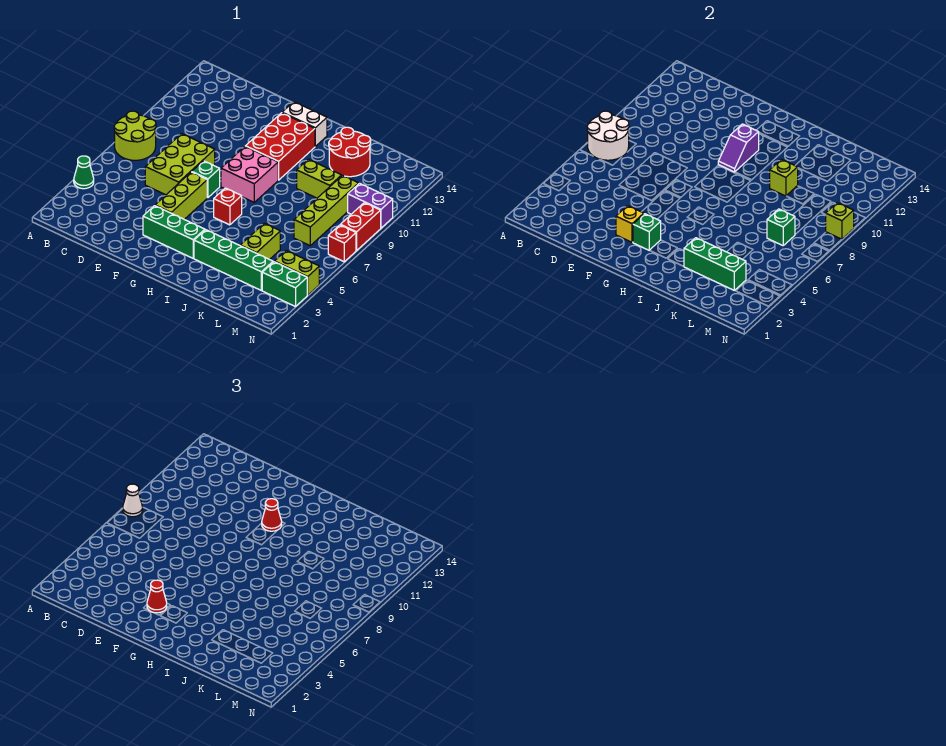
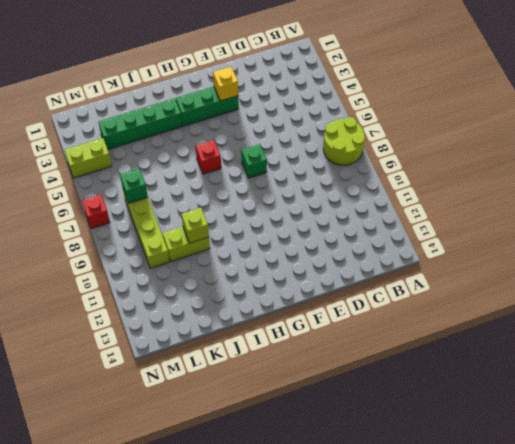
none -> green 1x1 cone [74,156,94,189]
none -> lime 2x3 brick [145,134,215,195]
none -> lime 1x3 brick [155,172,207,219]
none -> pink 2x2 brick [221,147,278,202]

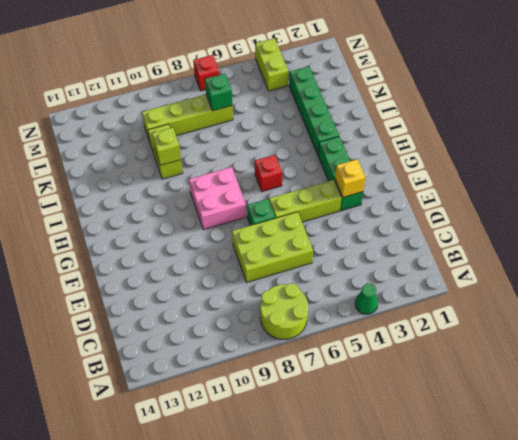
none -> red 2x3 brick [245,113,315,180]
none -> white 1x2 brick [282,102,327,146]
none -> red 2x2 round brick [329,127,371,177]
none -> lime 1x2 brick [240,223,280,260]

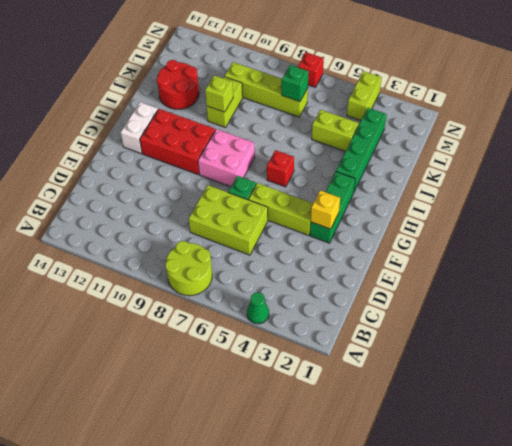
none -> green 1x2 brick [262,262,307,307]
none -> purple 1x2 brick [348,183,393,228]
none -> red 1x2 brick [341,203,381,251]
none -> white 2x2 round brick [587,111,629,160]

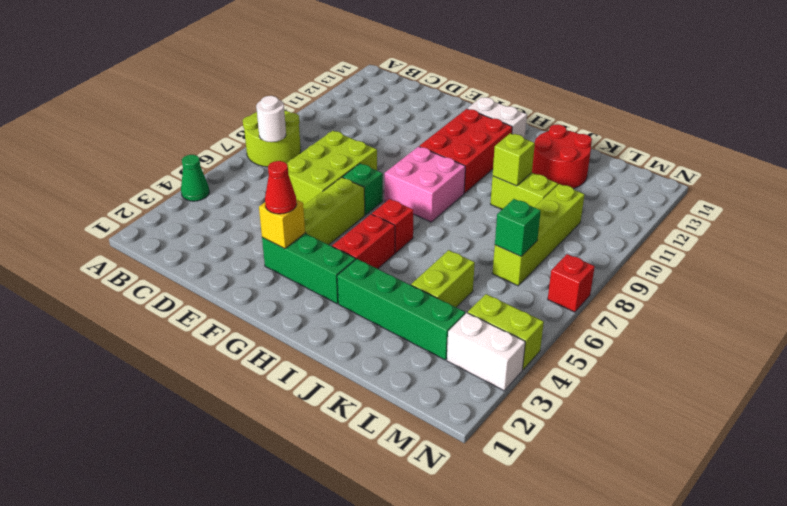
white 1x1 round brick [256,96,286,142] -> white 2x2 round brick [587,111,629,160]
red 1x2 brick [332,214,395,269] -> red 1x2 brick moved to [341,203,381,251]
white 1x2 brick [447,313,525,391] -> green 1x2 brick [262,262,307,307]
none -> purple 1x2 brick [348,183,393,228]
none -> green 1x1 brick [633,214,661,250]
none -> purple 1x2 slope [718,124,759,172]
none -> green 1x3 brick [684,238,746,290]

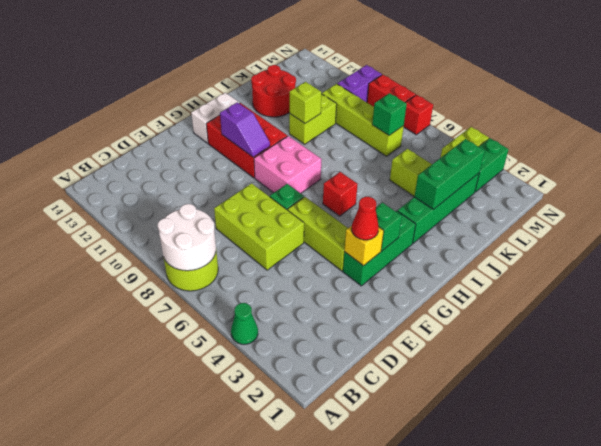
none -> lime 1x1 brick [825,203,854,240]
none -> white 1x1 cone [123,484,143,517]
none -> red 1x1 cone [262,499,282,531]

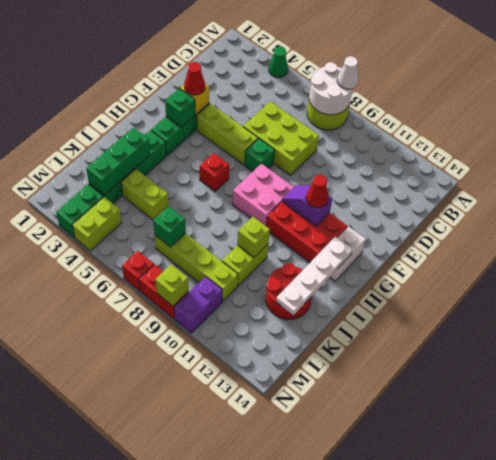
white 1x4 plate [276,237,353,315] -> none

